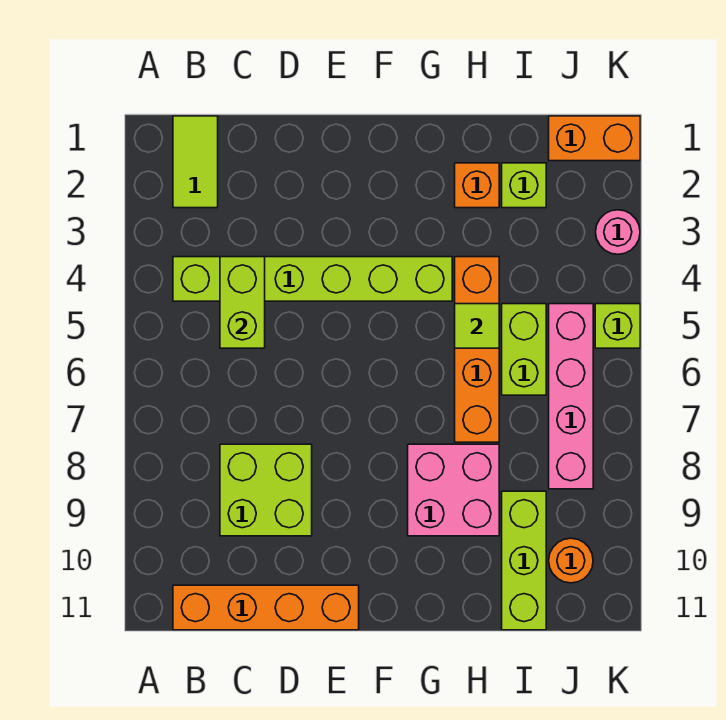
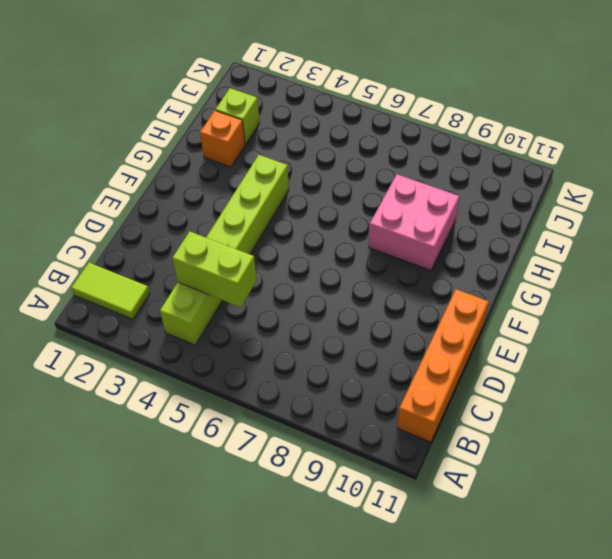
none -> lime 2x2 brick [220,444,312,536]
none -> orange 1x4 brick [455,257,499,442]
none -> lime 1x2 brick [502,304,546,395]

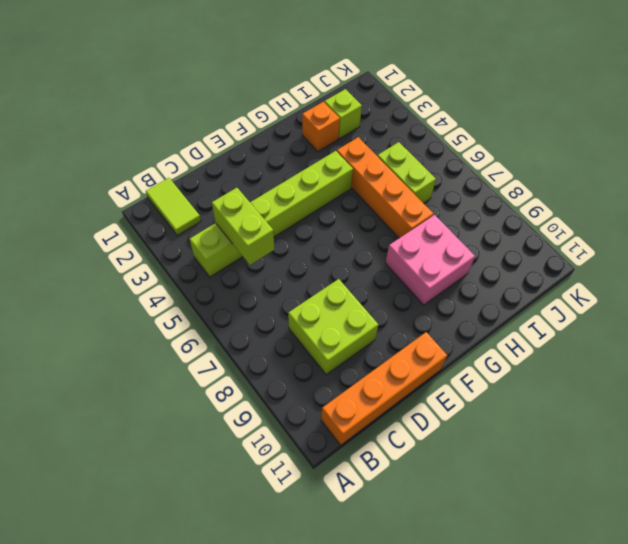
none -> lime 1x3 brick [502,491,546,630]
none -> orange 1x2 brick [549,116,640,161]
none -> pink 1x4 brick [549,304,593,489]

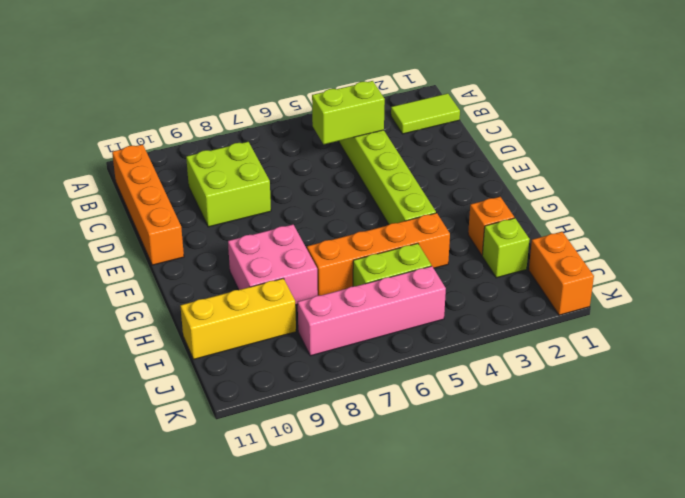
yellow 1x3 brick [180,278,296,359] -> lime 1x3 brick [502,491,546,630]
none -> orange 1x1 round brick [549,538,593,583]
none -> pink 1x1 round brick [596,210,640,254]
none -> lime 1x1 brick [595,304,640,348]

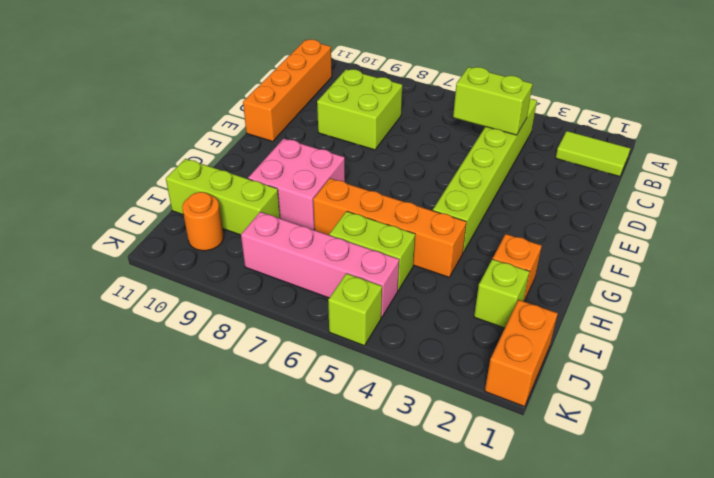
none -> pink 1x1 round brick [596,210,640,254]
none -> lime 1x1 tile [455,304,499,348]

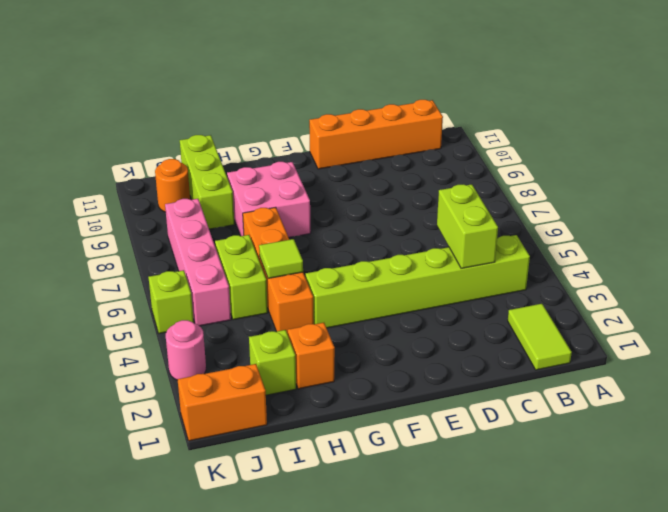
none -> lime 2x2 brick [220,444,312,536]

